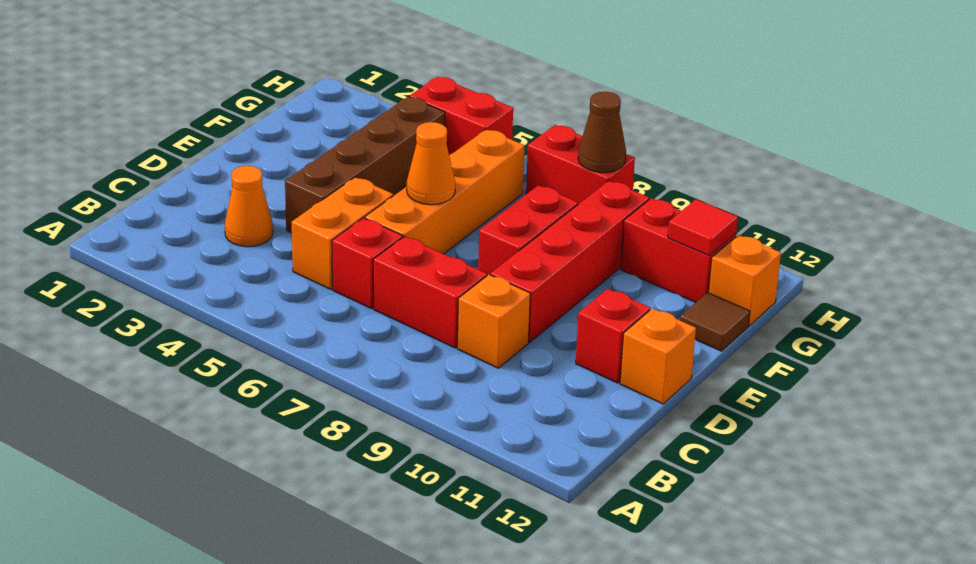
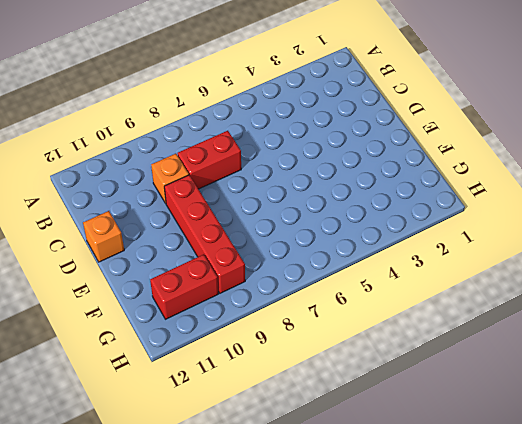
none -> orange 1x1 cone [225,166,273,247]
none -> orange 1x2 brick [292,177,393,289]
none -> red 1x1 brick [332,218,402,309]

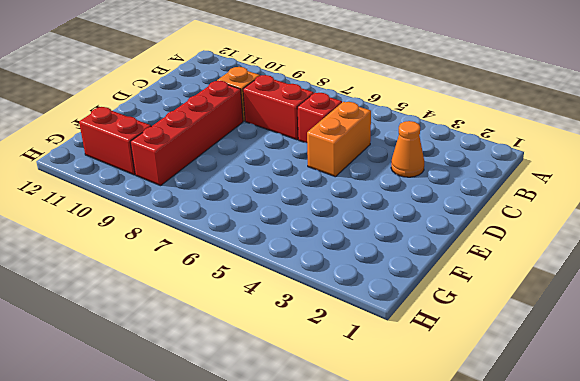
none -> brown 1x4 brick [285,97,445,233]
none -> orange 1x4 brick [365,129,524,254]
none -> red 1x1 brick [576,289,650,383]

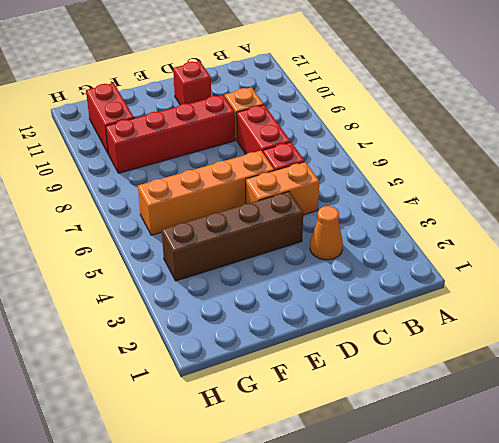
none -> orange 1x1 brick [620,309,696,404]
none -> red 1x2 brick [478,185,578,276]
none -> brown 1x1 tile [680,293,750,351]

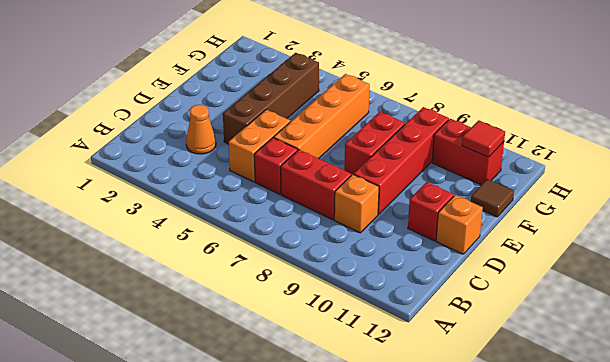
none -> orange 1x1 brick [709,235,781,326]
none -> red 1x2 brick [410,77,513,155]
none -> red 1x2 brick [526,125,635,204]

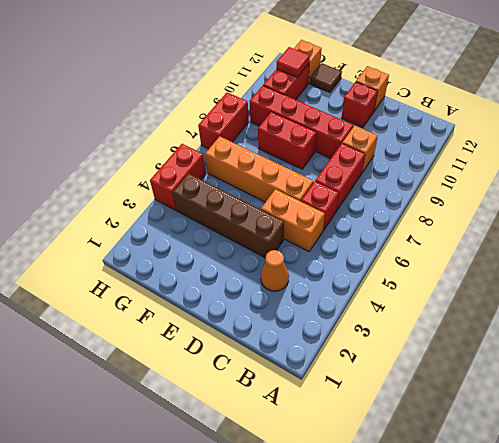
none -> orange 1x1 cone [407,122,455,205]
none -> brown 1x1 cone [578,92,626,173]

